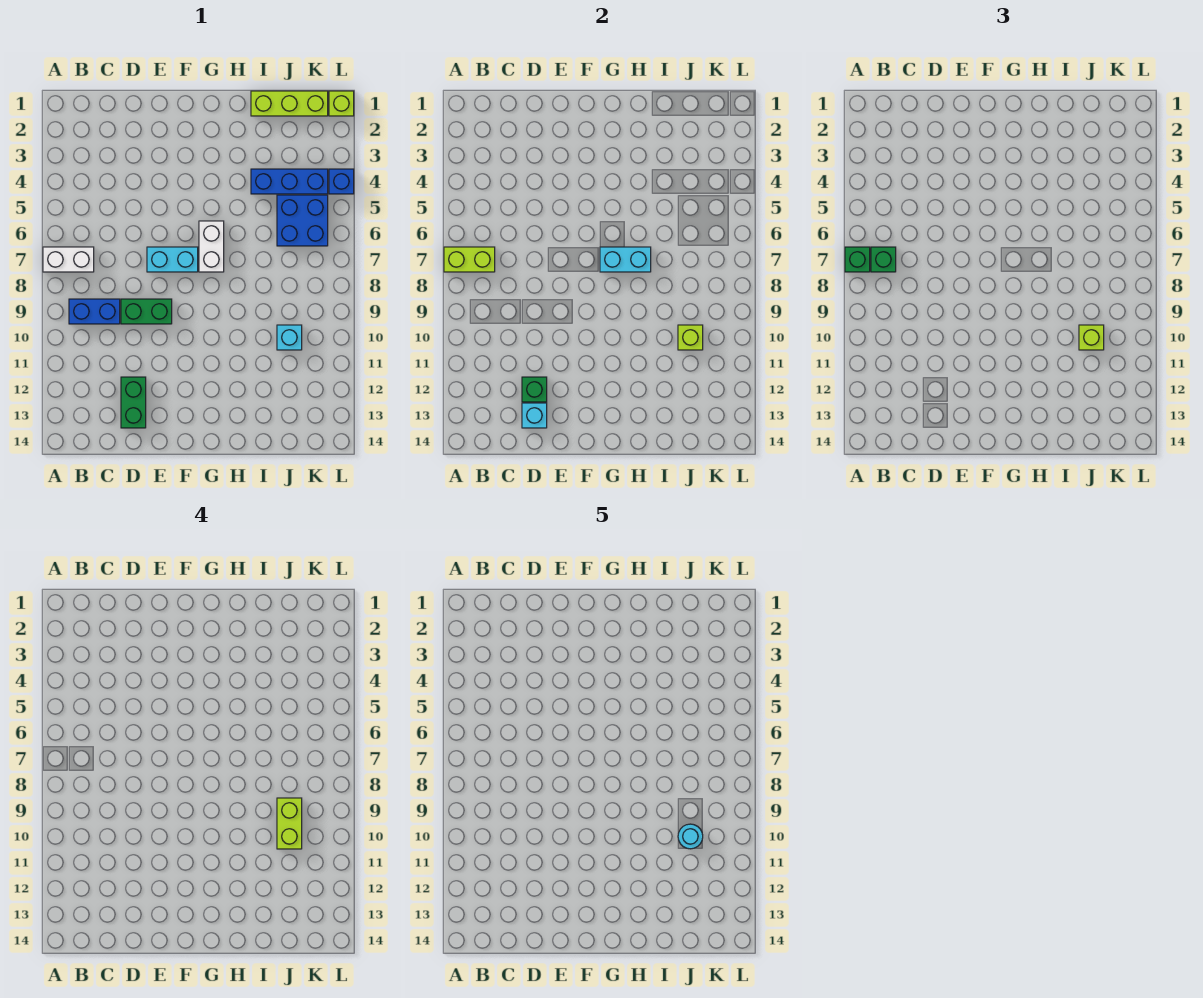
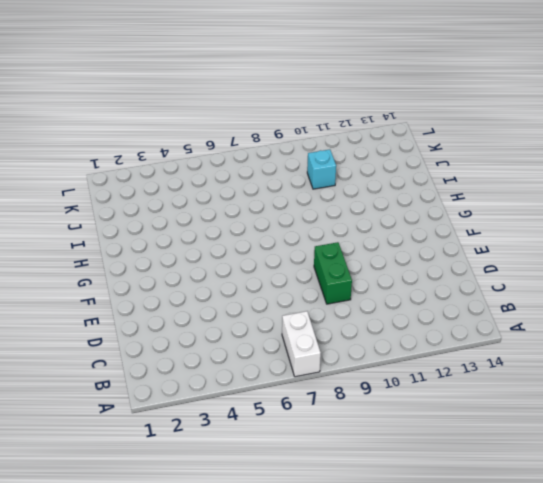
none -> blue 1x2 brick [69,299,120,324]
none -> green 1x2 brick [121,377,146,428]
none -> cyan 1x2 brick [147,247,198,272]

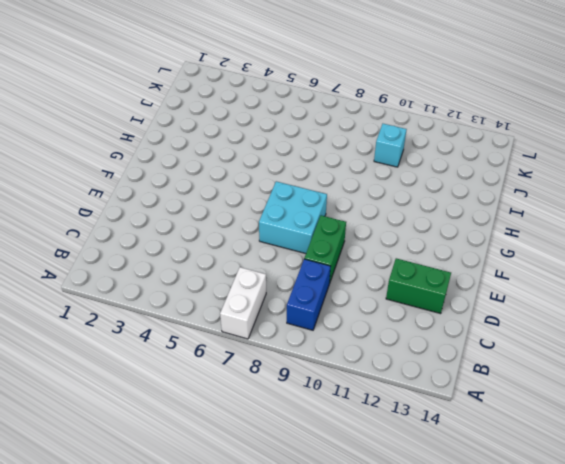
cyan 2x2 brick [259,181,327,254] -> cyan 1x2 brick [147,247,198,272]
none -> white 1x2 brick [199,221,224,272]
none -> lime 1x3 brick [251,91,328,116]
none -> blue 1x3 brick [251,169,328,194]

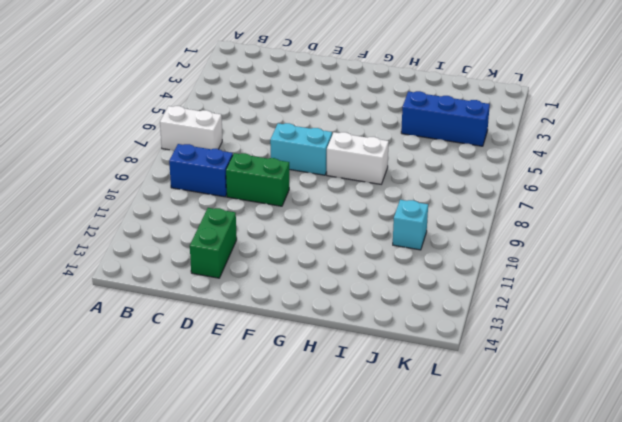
white 1x2 brick [327,132,389,184] -> white 1x2 brick turned to [199,221,224,272]
none -> lime 1x3 brick [251,91,328,116]
none -> blue 2x2 brick [277,195,328,246]
none -> lime 1x1 brick [329,91,354,116]

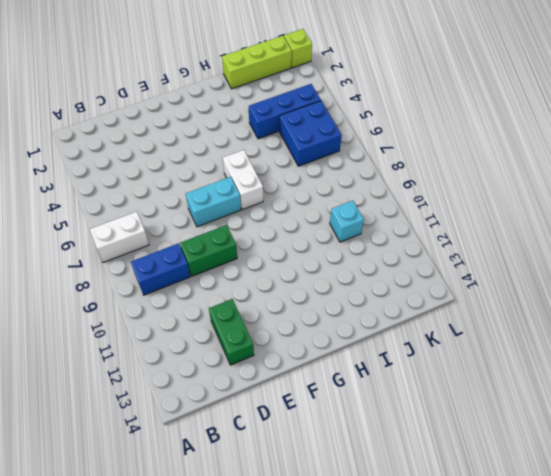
none -> blue 1x1 brick [329,169,354,194]
none -> lime 1x2 brick [444,247,495,272]
none -> green 1x1 brick [522,377,547,402]

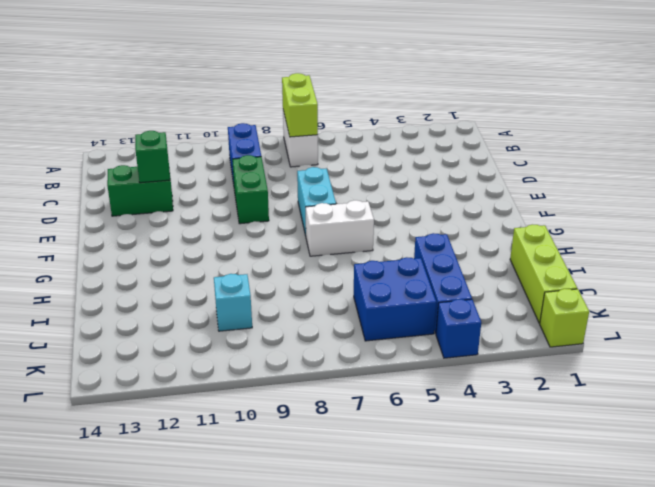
none -> cyan 1x1 brick [522,403,547,428]
none -> cyan 1x2 brick [600,247,651,272]
none -> lime 1x1 brick [678,325,703,350]

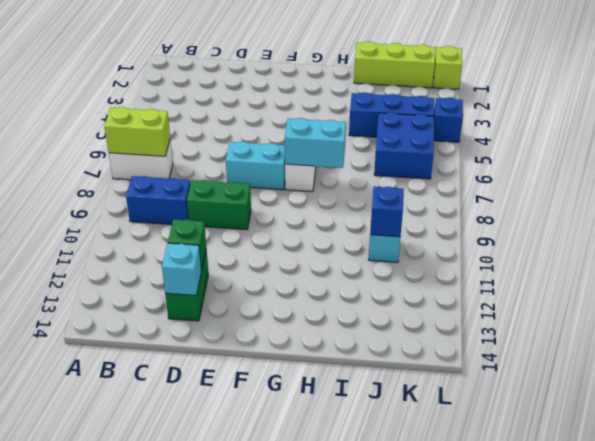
blue 1x1 brick [370,187,404,237] -> lime 1x1 brick [678,325,703,350]
none -> green 1x1 brick [845,247,870,272]
none -> green 1x1 brick [871,247,896,272]
none -> lime 1x1 brick [1079,325,1104,350]

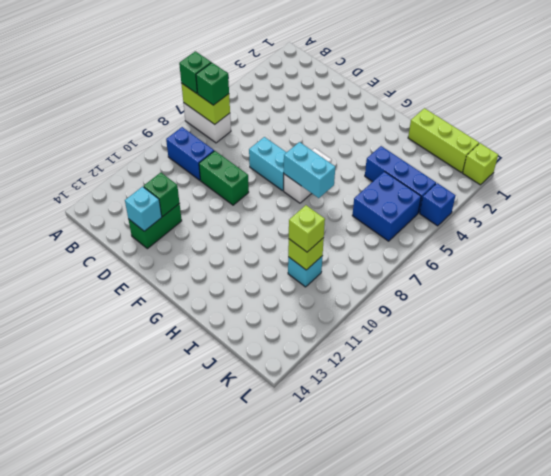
none -> lime 1x2 brick [277,798,302,849]
none -> cyan 1x1 round brick [678,824,703,849]

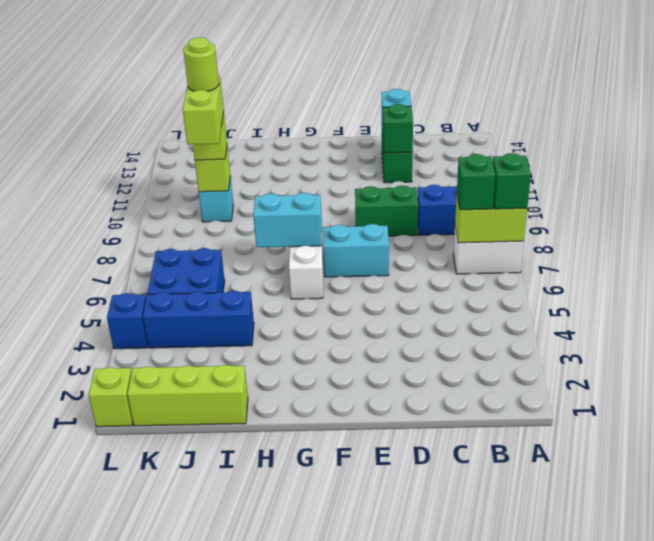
lime 1x1 round brick [183,37,219,91] -> cyan 1x1 round brick [678,824,703,849]

